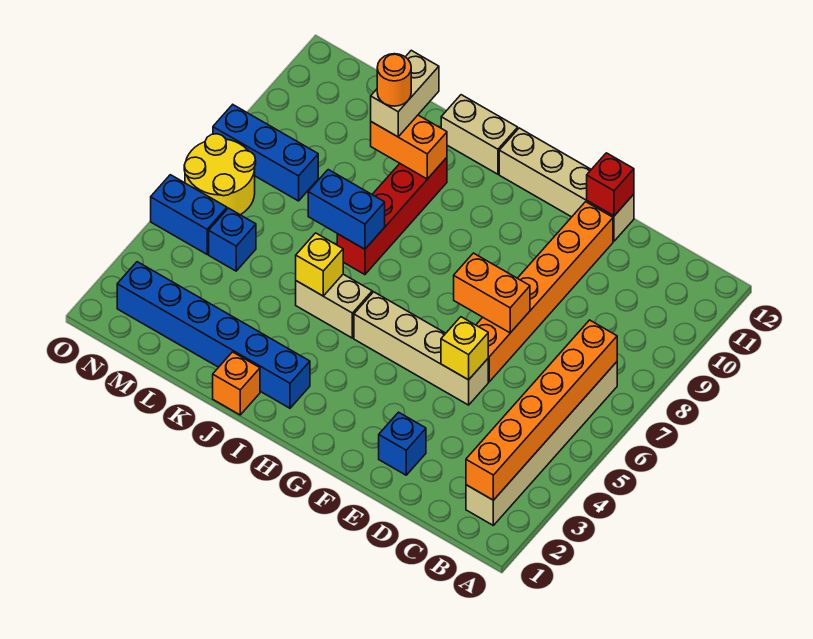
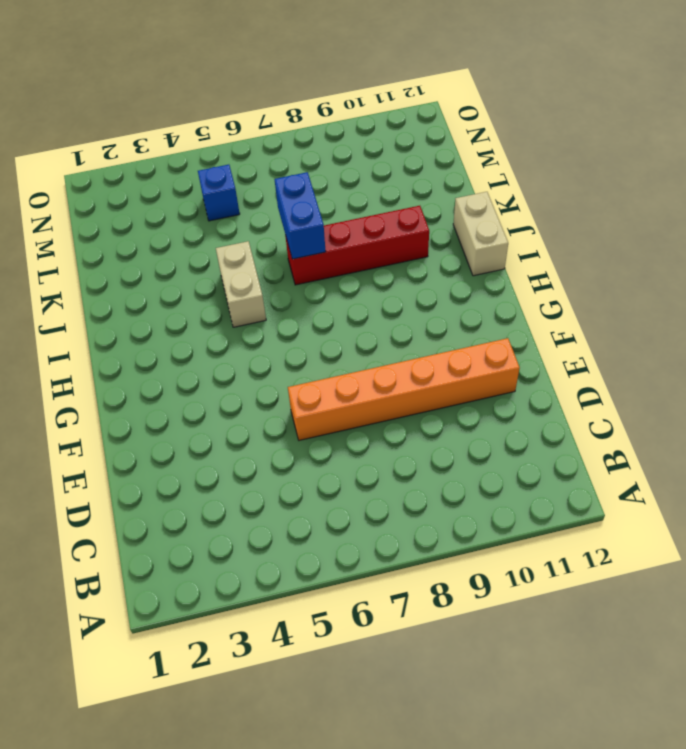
none -> tan 1x6 brick [466,362,617,525]
none -> blue 1x1 brick [379,412,426,475]
none -> tan 1x4 brick [354,292,488,405]

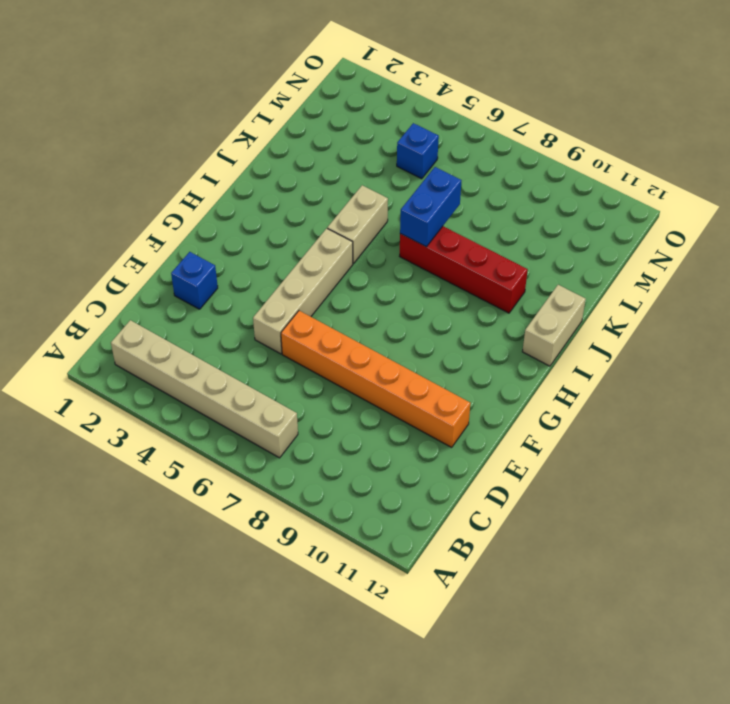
none -> tan 1x4 brick [499,128,634,241]
none -> blue 1x6 brick [117,262,310,408]
none -> orange 1x1 brick [213,352,260,415]

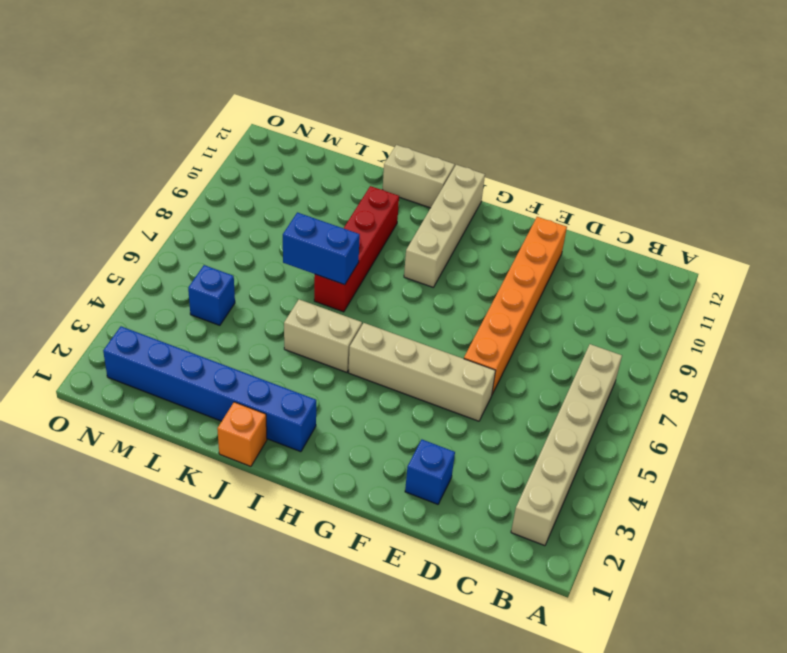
tan 1x4 brick [404,165,485,287] -> tan 1x4 brick turned to [499,128,634,241]
none -> blue 1x3 brick [213,105,318,201]
none -> blue 1x2 brick [151,175,227,254]
none -> yellow 2x2 round brick [184,134,256,215]

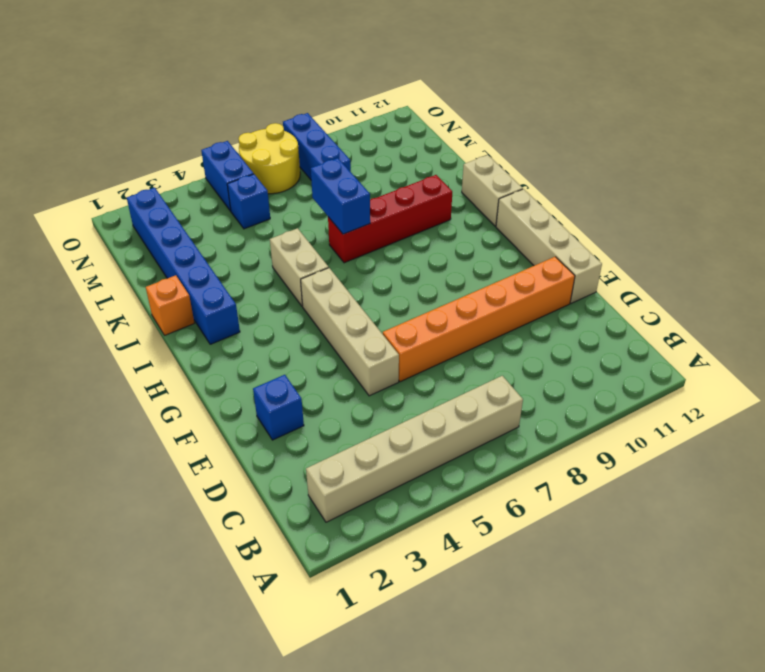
none -> orange 1x6 brick [466,320,617,500]
none -> yellow 1x1 brick [441,317,488,380]
none -> orange 1x2 brick [454,253,530,333]

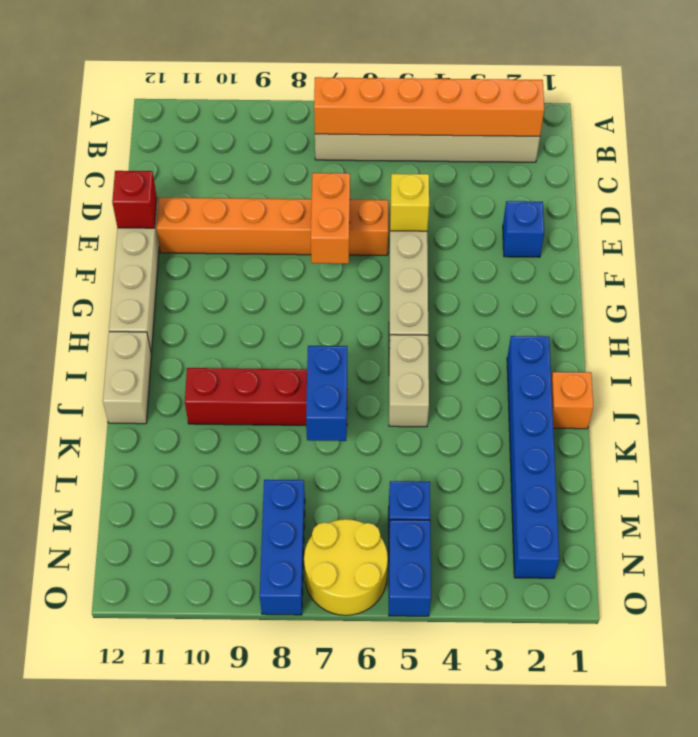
none -> yellow 1x1 brick [296,233,343,296]
none -> orange 1x2 brick [371,115,447,179]
none -> tan 1x2 brick [371,50,439,137]

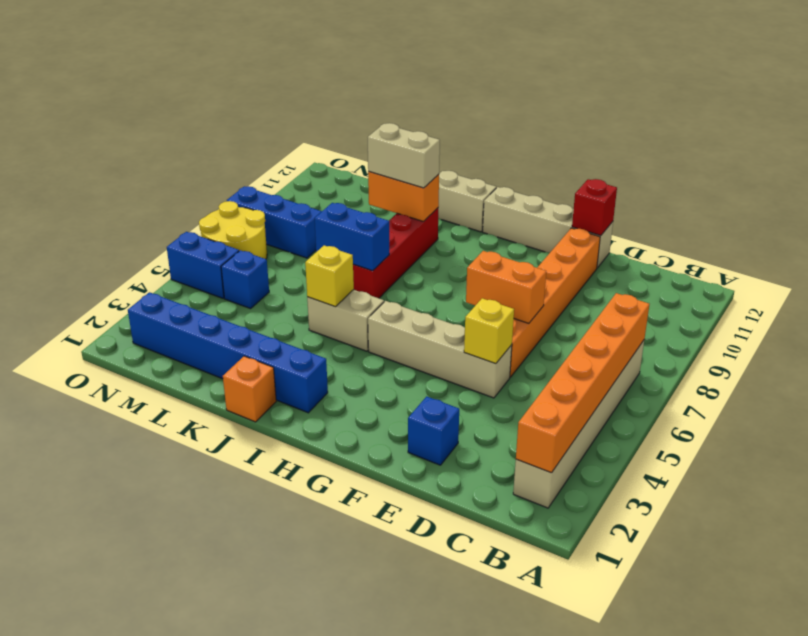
tan 1x2 brick [368,123,440,188] -> tan 1x2 brick turned to [371,50,439,137]
none -> orange 1x1 round brick [377,54,411,106]

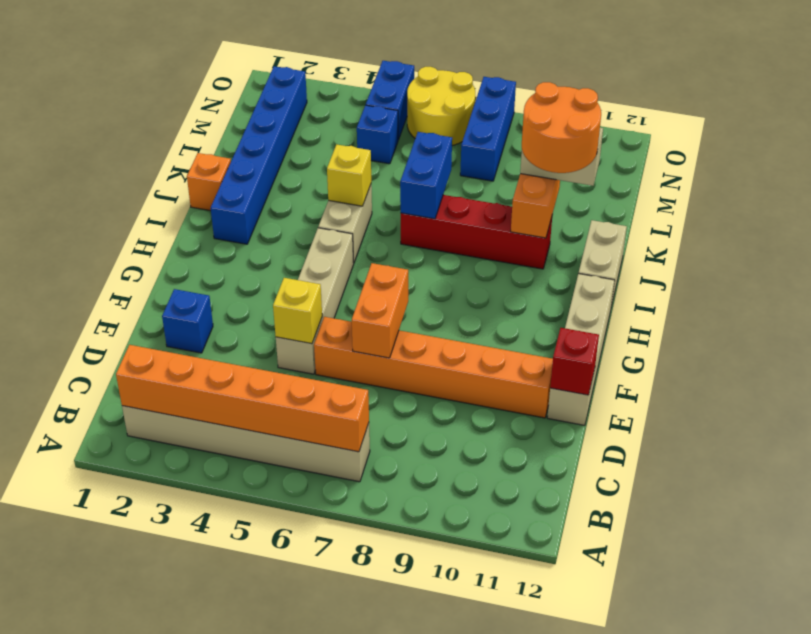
orange 2x2 round brick [522,82,601,173] -> orange 1x1 round brick [377,54,411,106]

